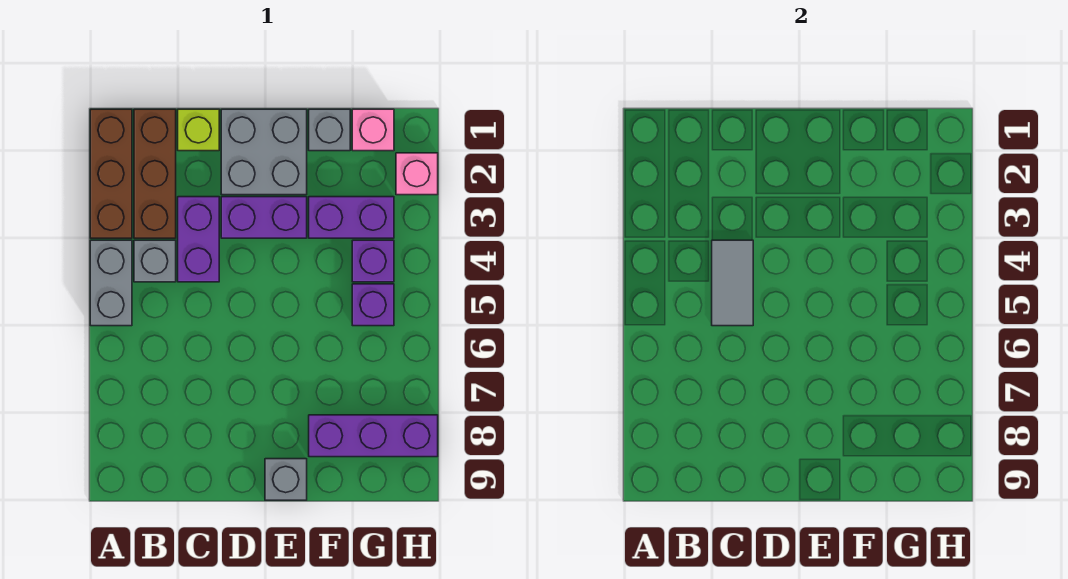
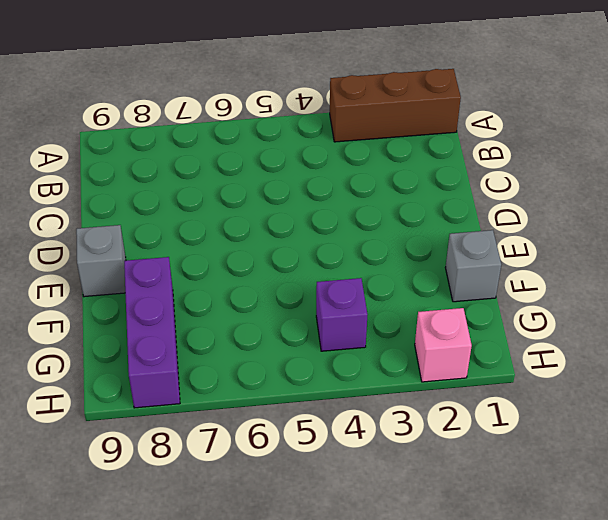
none -> grey 1x2 brick [90,240,132,326]
none -> brown 1x3 brick [134,109,176,238]
none -> grey 1x1 brick [134,240,176,282]

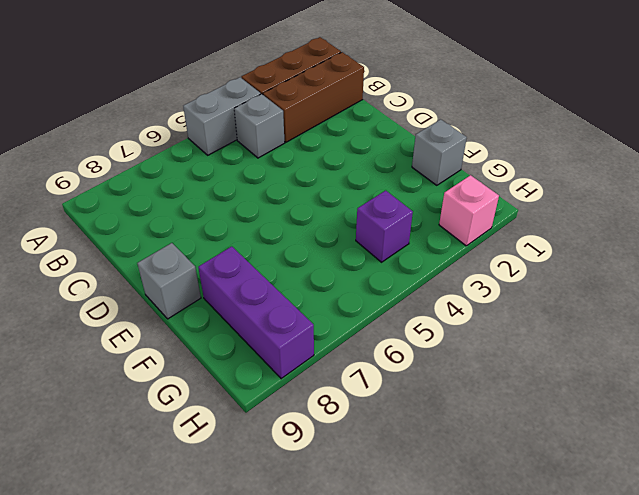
none -> lime 1x1 brick [178,109,219,151]
none -> purple 1x2 brick [178,197,219,282]
none -> grey 2x2 brick [221,109,307,195]

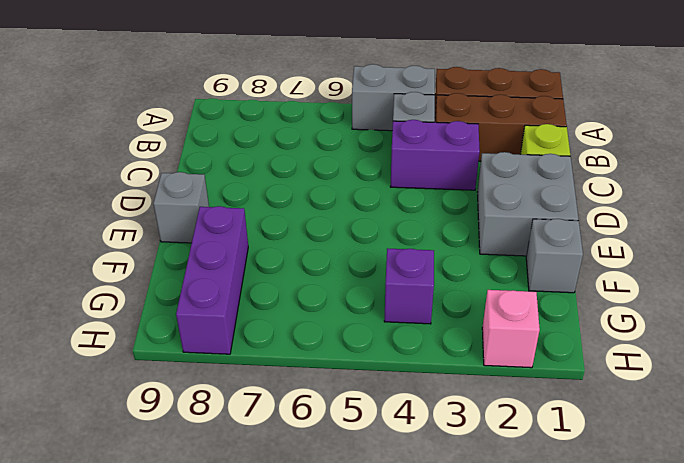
none -> purple 1x2 brick [221,197,307,238]
none -> purple 1x2 brick [309,197,394,238]
none -> pink 1x1 brick [352,109,394,151]

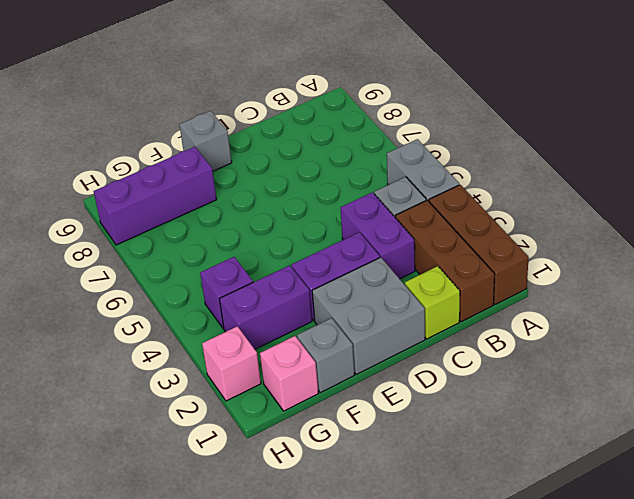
none -> purple 1x1 brick [352,284,394,326]
none -> grey 1x2 tile [712,240,753,326]

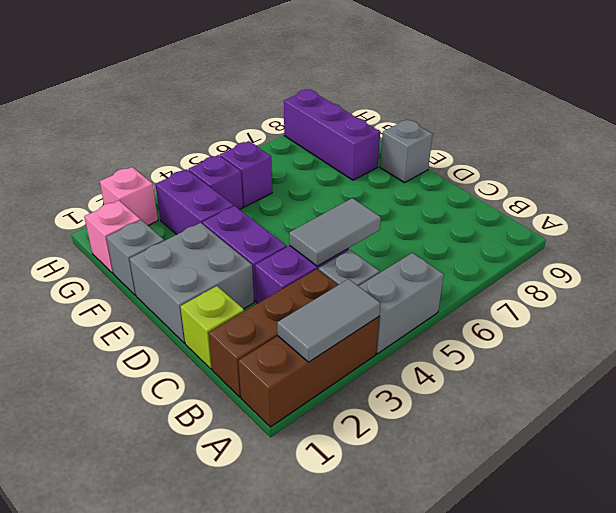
grey 1x2 tile [277,279,380,362] -> none

